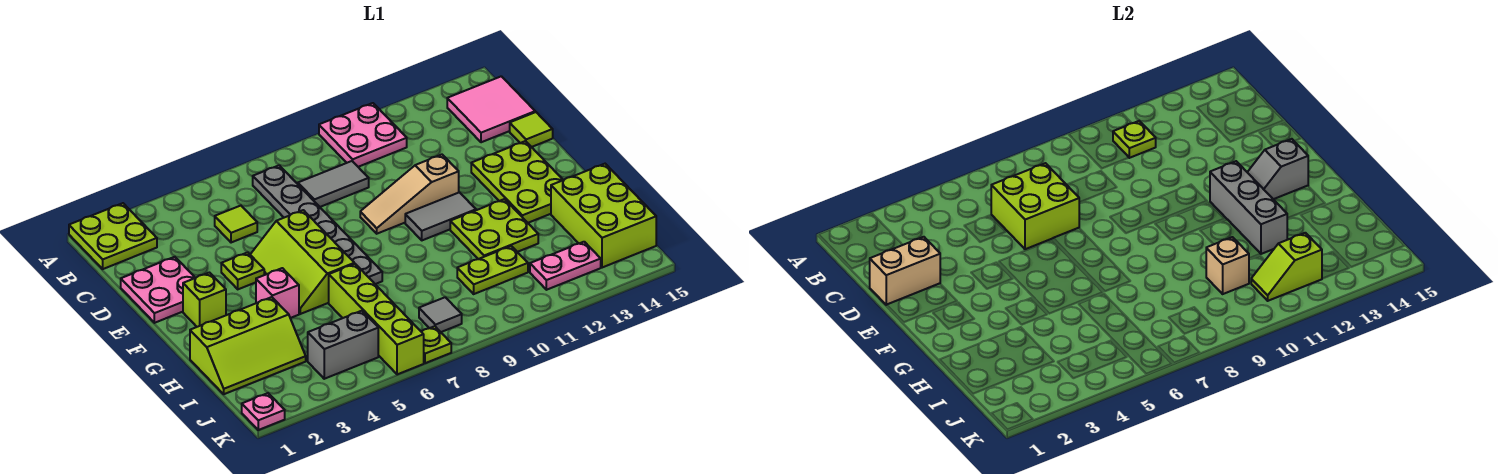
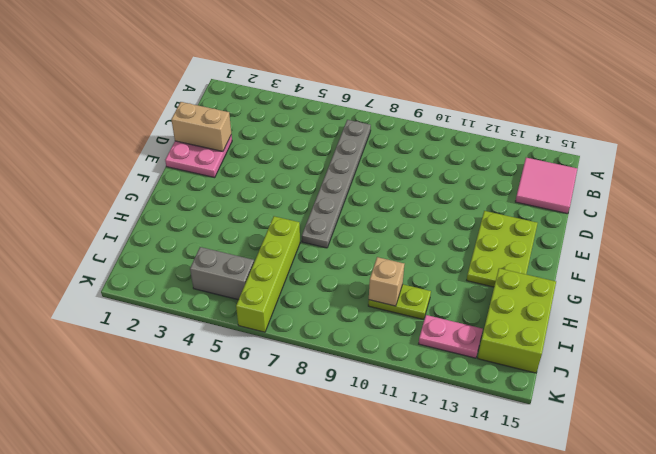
none -> lime 2x2 plate [69,203,157,269]
none -> pink 2x2 plate [319,103,407,167]
none -> lime 1x1 tile [215,206,257,243]
none -> grey 1x2 tile [298,161,369,207]

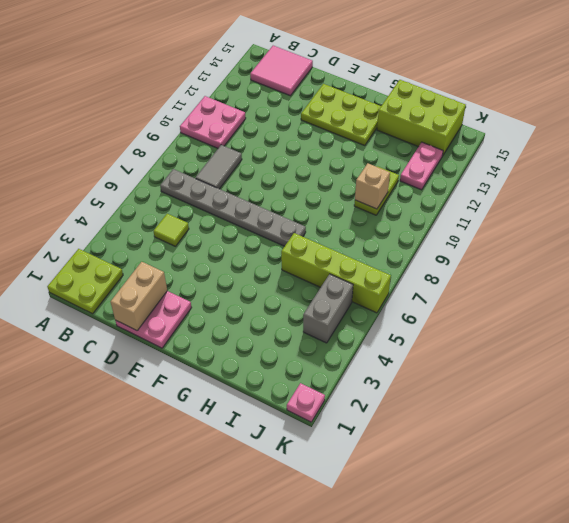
none -> lime 1x1 tile [510,112,553,147]
none -> lime 1x1 plate [221,252,264,289]
none -> lime 2x3 slope [250,210,354,314]
none -> tan 1x3 slope [360,155,459,234]

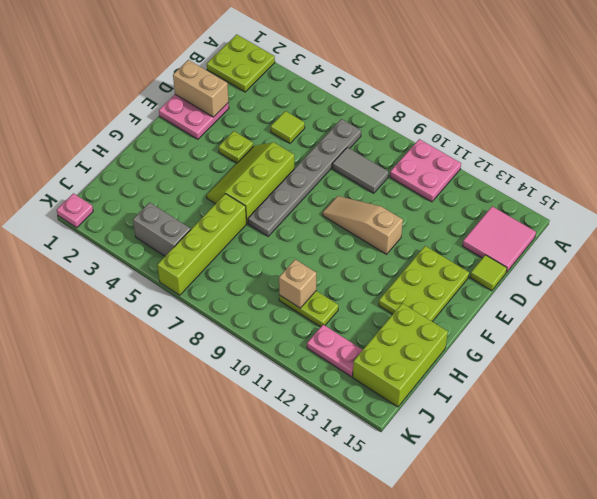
none -> lime 1x1 brick [183,273,226,327]
none -> grey 1x2 tile [405,192,476,240]
none -> pink 1x1 brick [256,268,299,318]
none -> lime 2x2 plate [450,199,538,259]

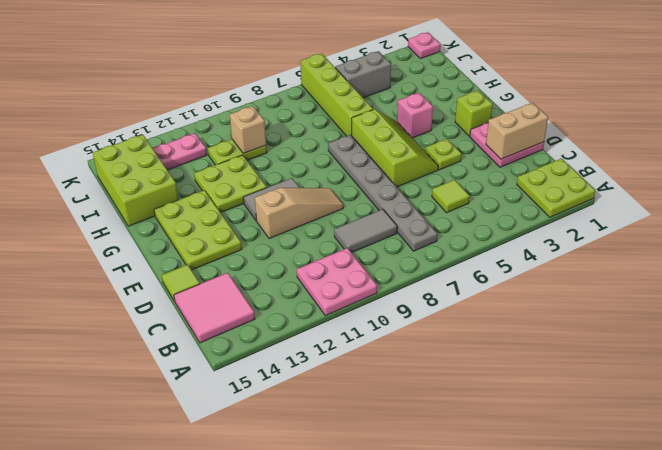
none -> lime 2x3 slope [190,297,306,394]
none -> grey 1x1 tile [419,297,462,332]
none -> lime 1x1 plate [421,326,451,363]
none -> lime 1x1 plate [1113,121,1156,158]

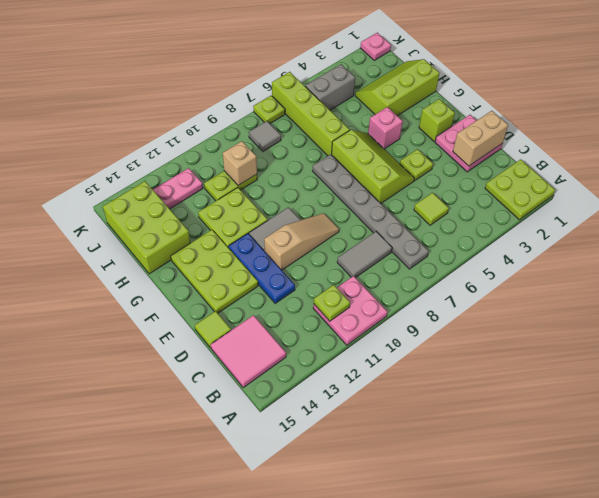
blue 1x3 plate [228,234,295,303] -> none
none -> lime 2x2 brick [991,163,1079,249]
none -> grey 1x3 brick [1210,161,1287,254]
none -> grey 1x2 slope [1247,139,1308,199]
none -> lime 1x2 slope [1251,233,1322,301]

